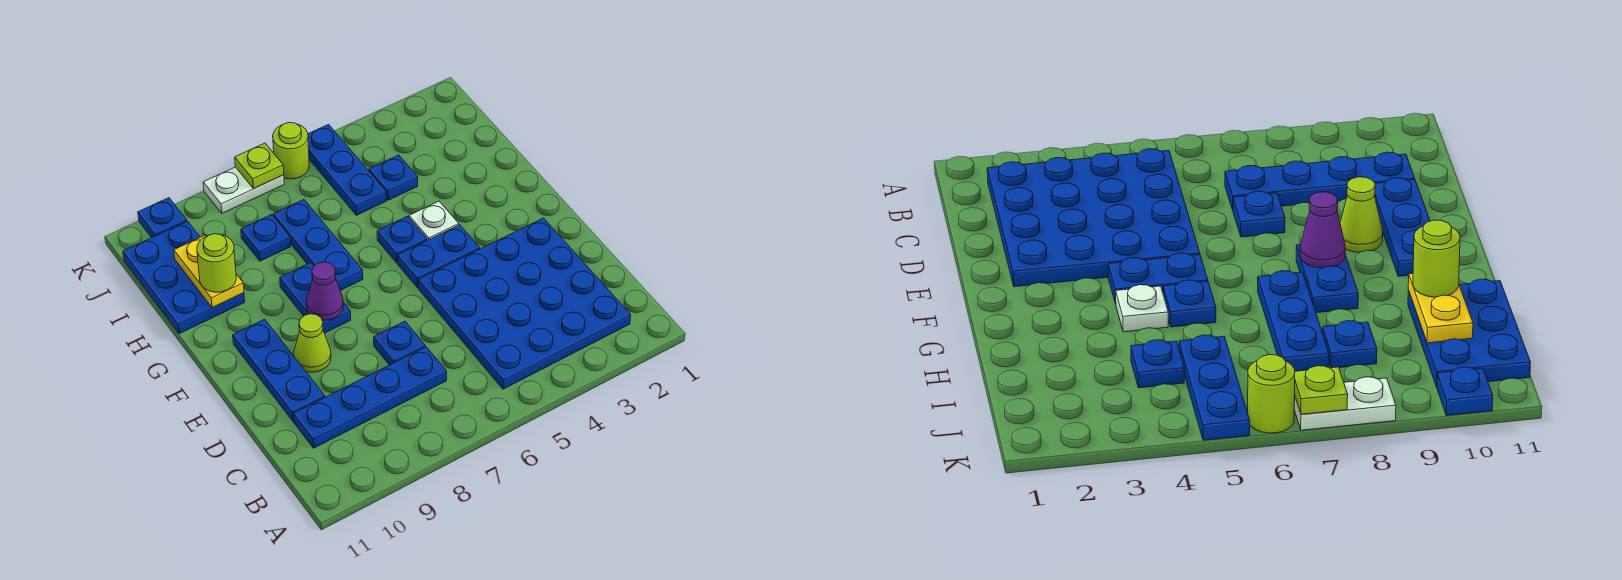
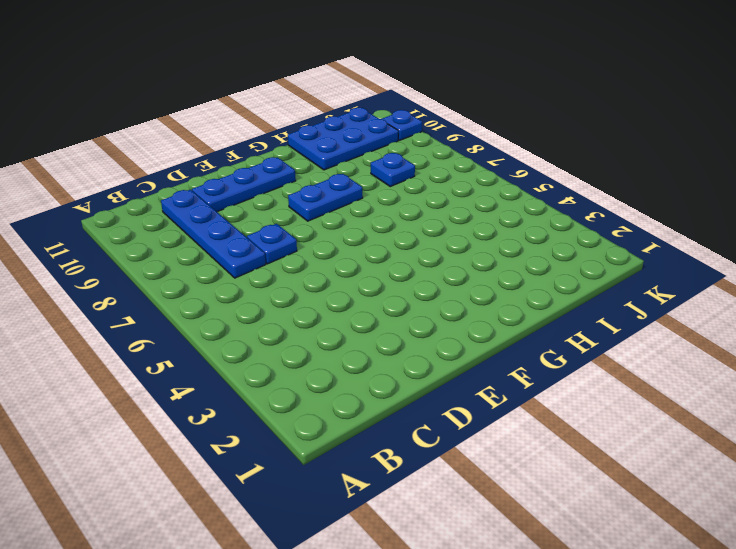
none -> blue 4x4 plate [418,218,631,389]
none -> lime 1x1 cone [294,314,331,372]
none -> blue 1x2 plate [398,225,480,287]

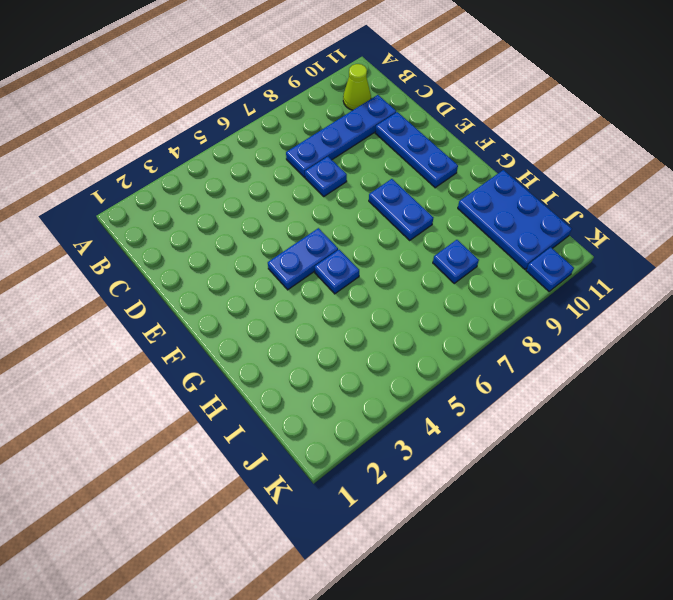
lime 1x1 cone [343,64,371,110] -> lime 1x1 cone moved to [294,314,331,372]
none -> blue 4x4 plate [418,218,631,389]
none -> white 1x1 plate [409,201,459,240]
none -> blue 1x3 plate [273,200,363,291]

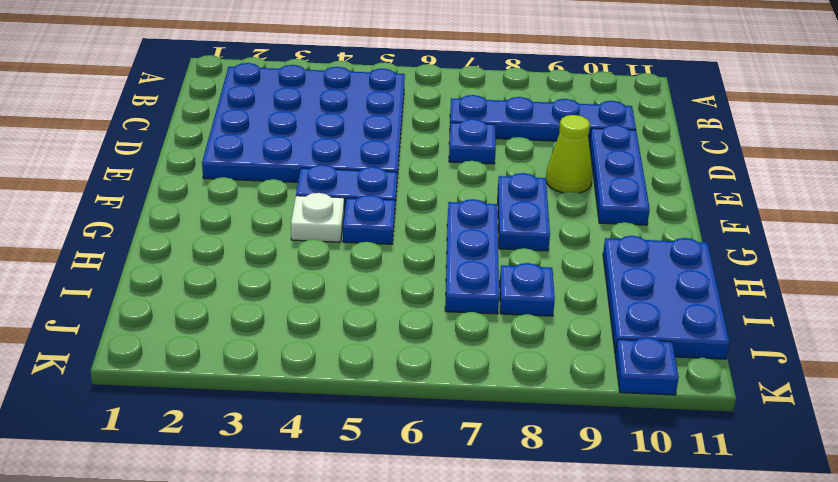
none -> blue 1x1 plate [369,155,418,200]
none -> blue 1x3 plate [308,125,386,215]
none -> lime 1x1 round brick [273,123,309,179]

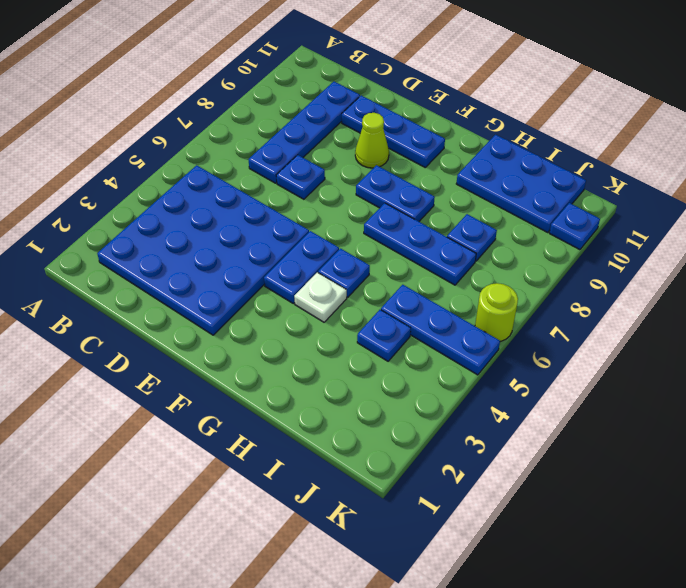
none -> white 1x2 plate [203,167,284,213]
none -> purple 1x1 cone [306,262,343,320]
none -> yellow 1x2 plate [174,235,244,308]

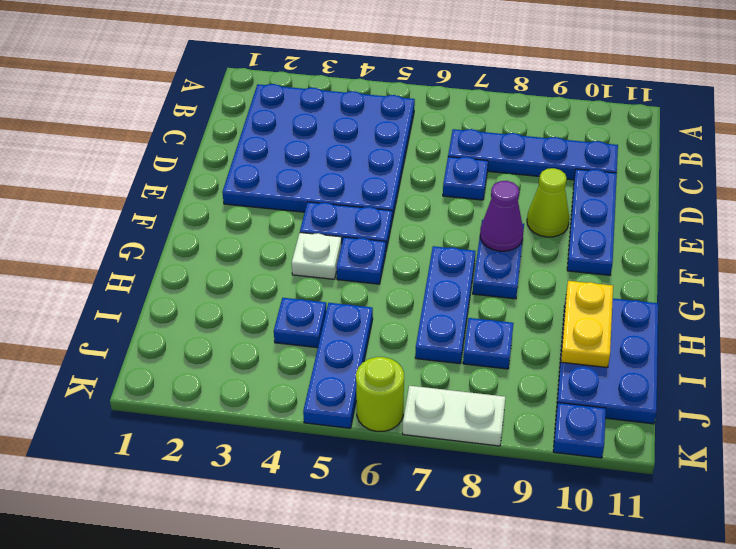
none -> lime 1x1 plate [235,143,284,189]
none -> lime 1x1 round brick [197,234,236,292]

